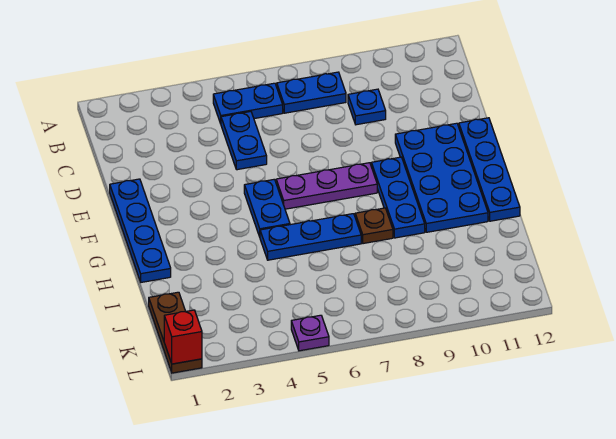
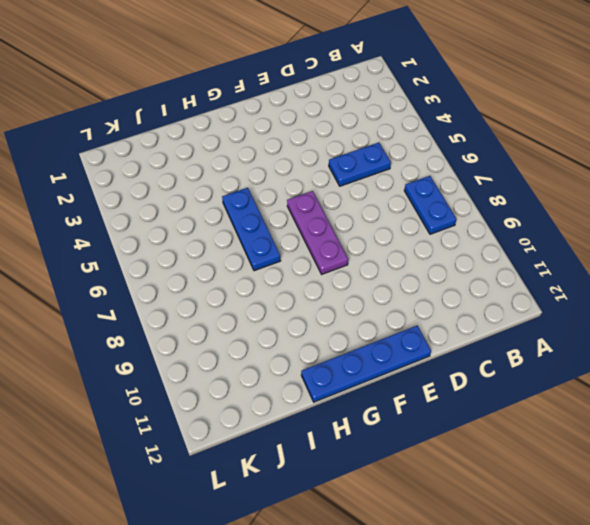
none -> blue 1x2 plate [213,83,283,124]
none -> blue 1x1 plate [348,89,386,125]
none -> blue 1x4 plate [110,179,171,282]

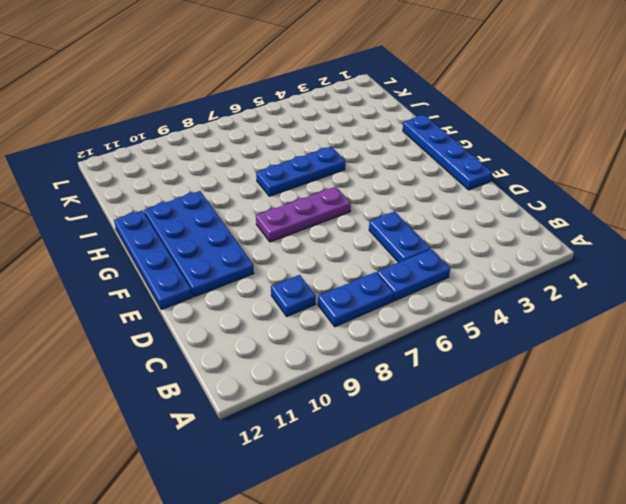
none -> blue 1x2 plate [244,179,290,237]
none -> blue 1x3 plate [371,157,425,238]
none -> brown 1x1 plate [355,208,393,244]

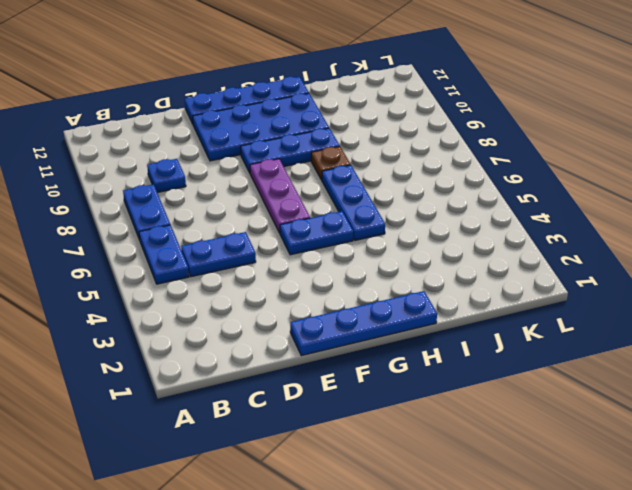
none -> brown 1x3 plate [149,292,202,373]
none -> purple 1x1 plate [291,315,329,351]
none -> red 1x1 brick [164,310,202,364]

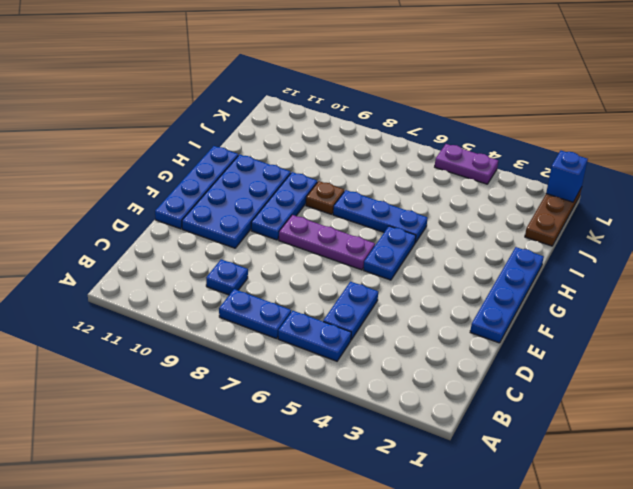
blue 1x1 brick [546,151,588,202] -> red 1x1 brick [164,310,202,364]
purple 1x2 plate [435,144,498,184] -> purple 1x1 plate [291,315,329,351]

